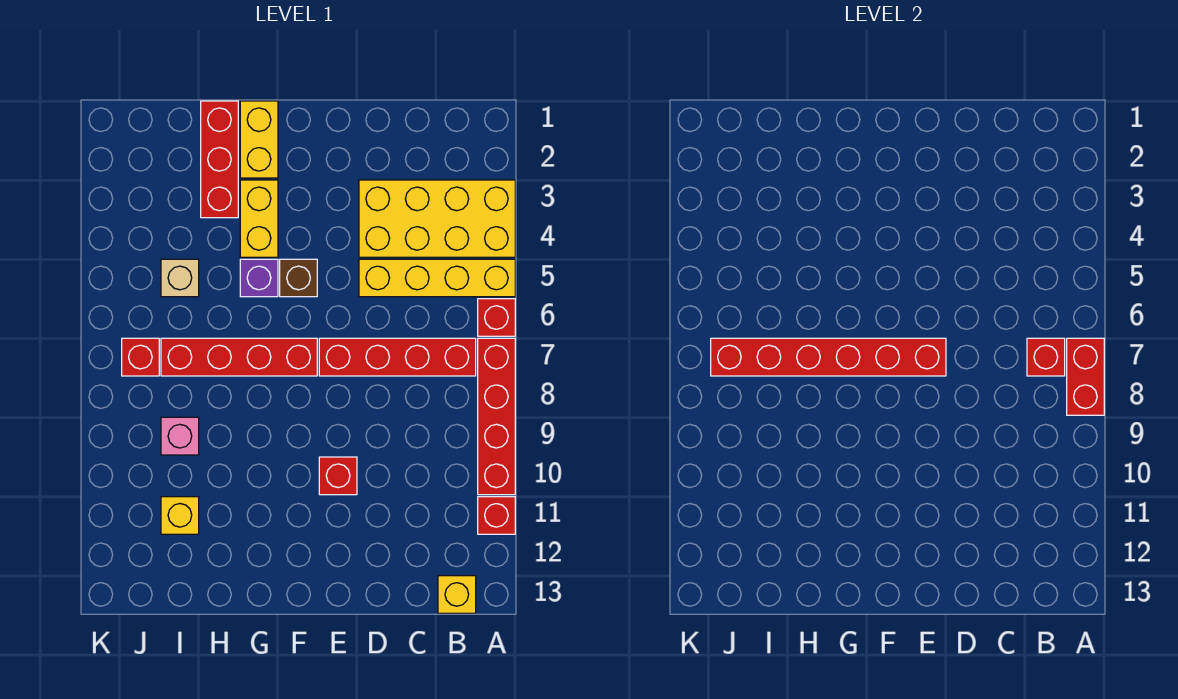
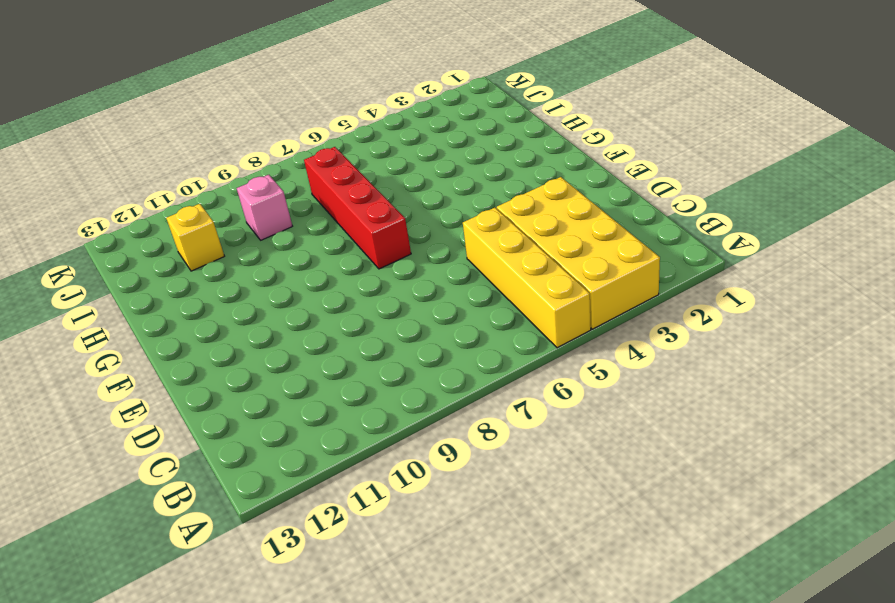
none -> red 1x1 brick [478,299,515,336]
none -> red 1x4 brick [478,338,515,495]
none -> red 1x1 brick [478,497,515,534]

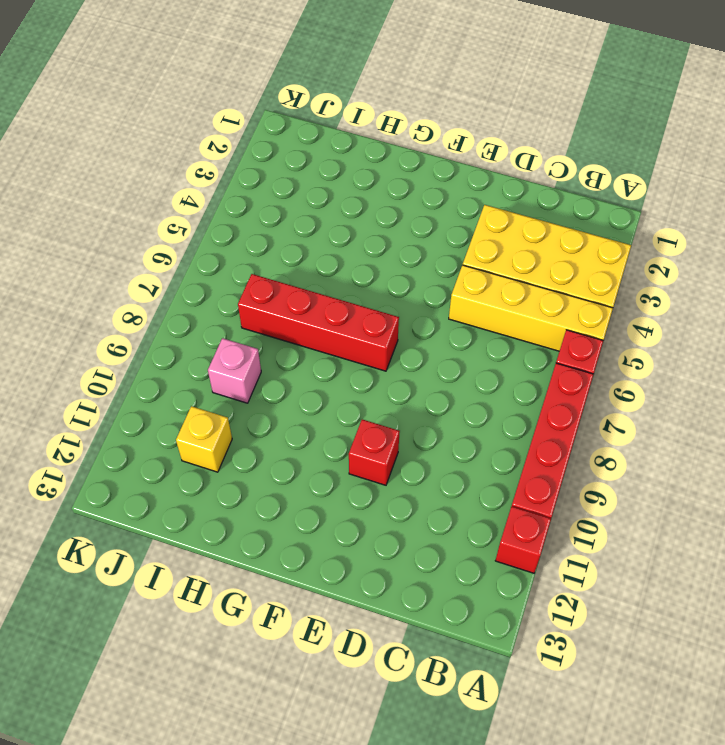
none -> red 1x4 brick [319,338,476,376]
none -> yellow 1x1 brick [438,576,476,613]
none -> brown 1x1 brick [280,259,317,297]

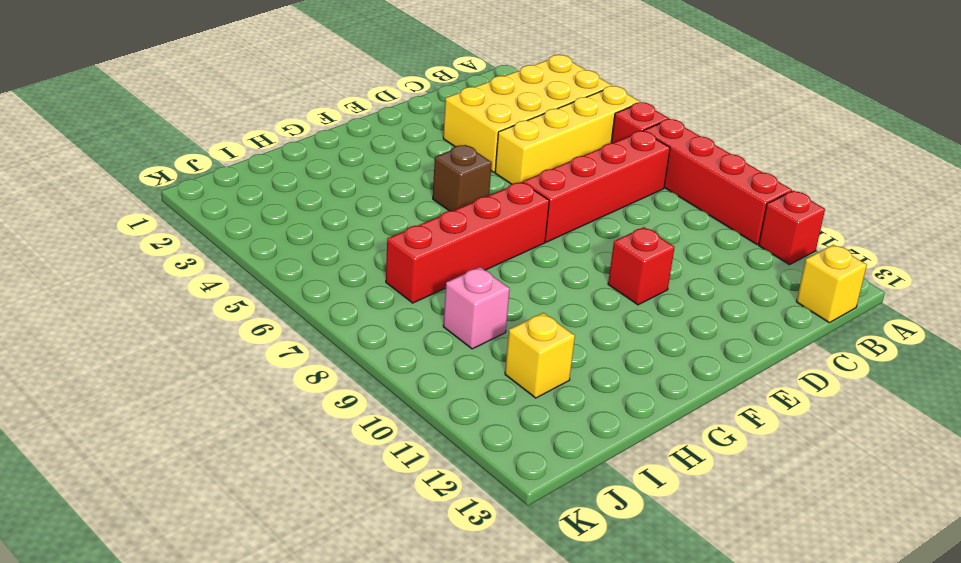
none -> yellow 1x2 brick [240,101,278,178]
none -> yellow 1x2 brick [240,180,278,257]
none -> purple 1x1 brick [240,259,278,297]

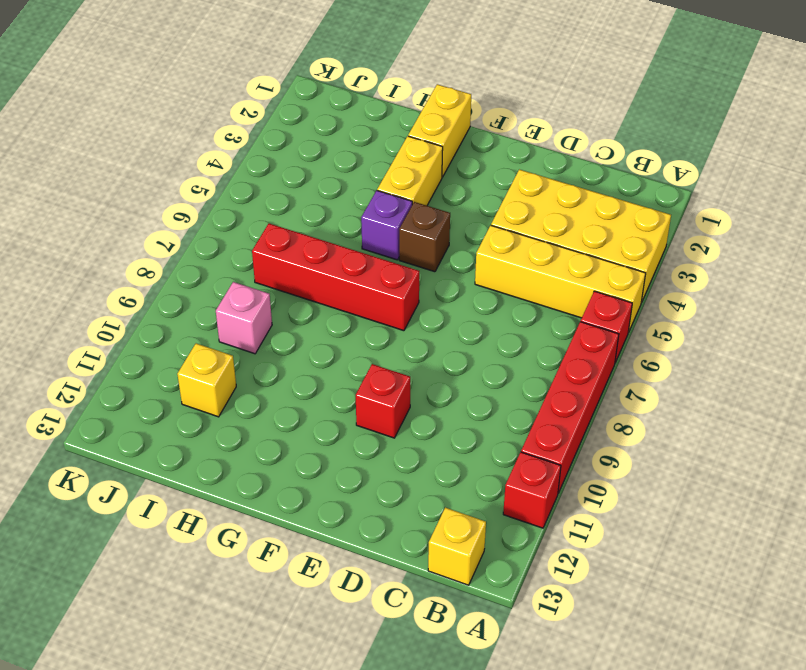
none -> red 1x4 brick [319,338,476,376]
none -> red 1x3 brick [201,101,238,218]
none -> tan 1x1 brick [161,259,199,297]

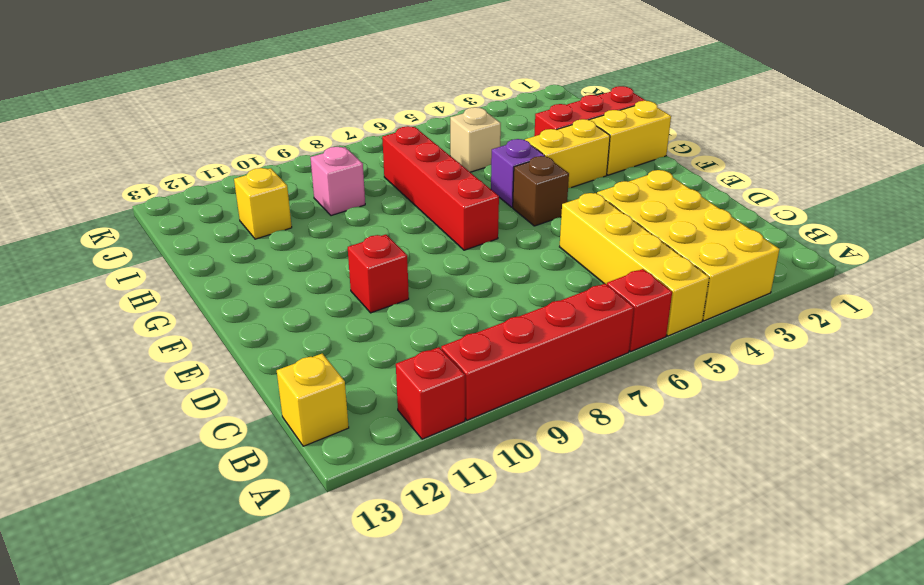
none -> red 1x4 brick [319,338,476,376]
none -> red 1x1 brick [122,338,159,376]
none -> red 1x2 brick [1067,338,1104,415]

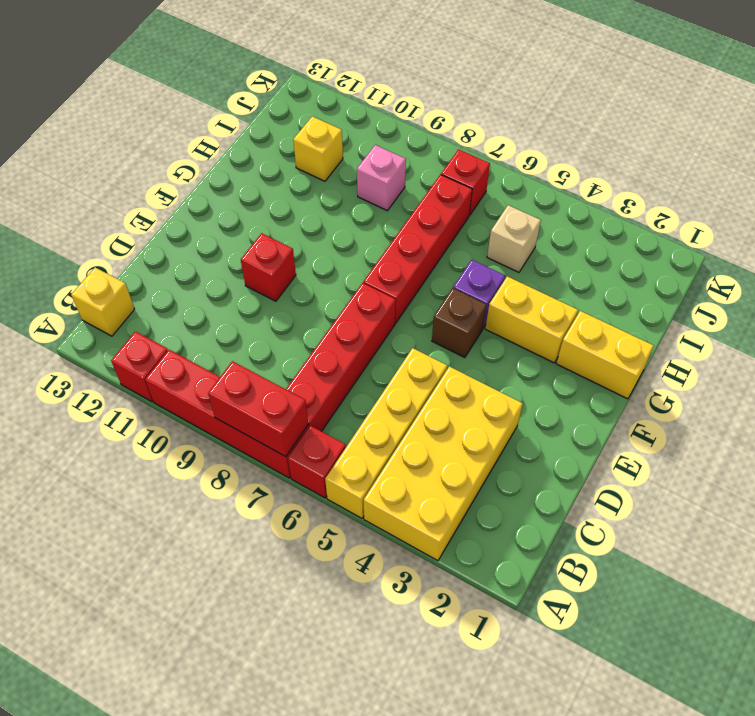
none -> red 1x3 brick [201,101,238,218]
none -> red 1x1 brick [1027,338,1065,376]
none -> red 1x6 brick [711,338,946,376]

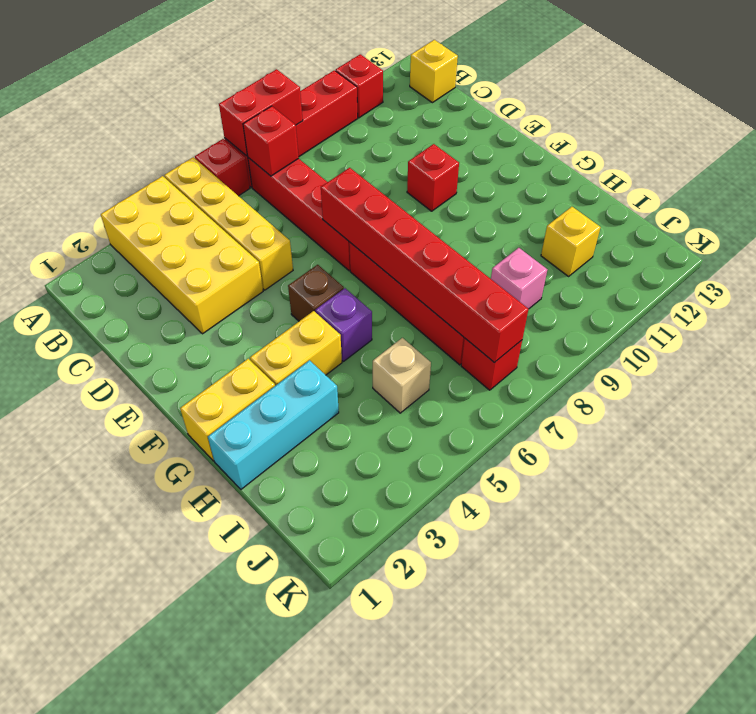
cyan 1x3 brick [208,360,339,489] -> red 1x3 brick [201,101,238,218]

